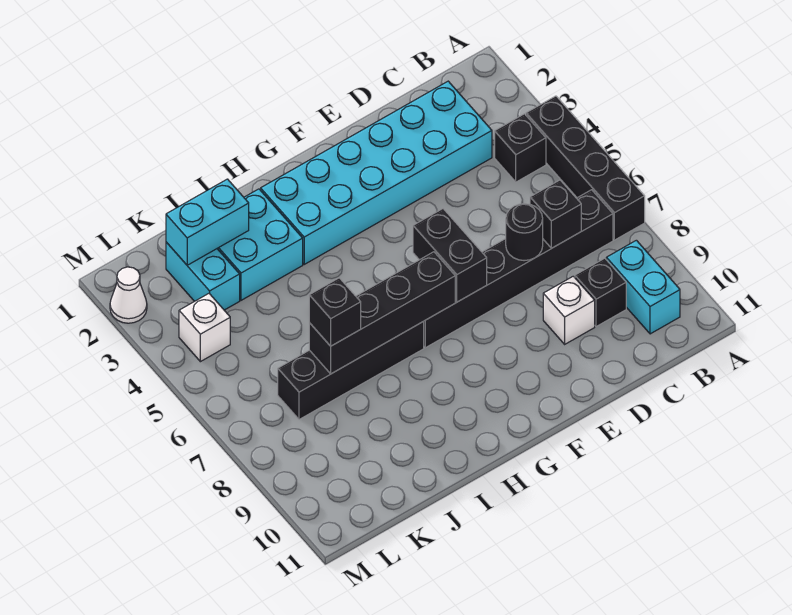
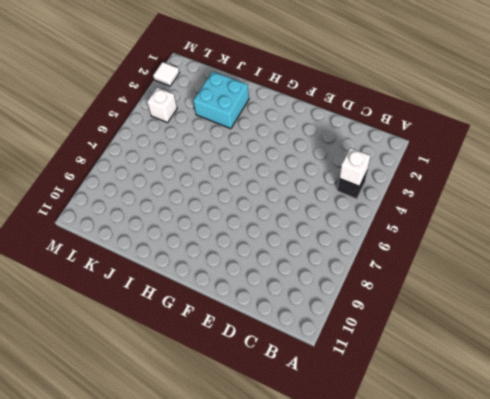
white 1x1 brick [339,148,370,186] -> white 1x1 brick moved to [543,276,595,344]
white 1x1 tile [153,62,179,86] -> white 1x1 cone [110,267,147,323]
none -> black 1x4 brick [526,96,645,240]
none -> black 1x6 brick [424,190,613,348]
none -> cyan 1x2 brick [606,240,680,334]

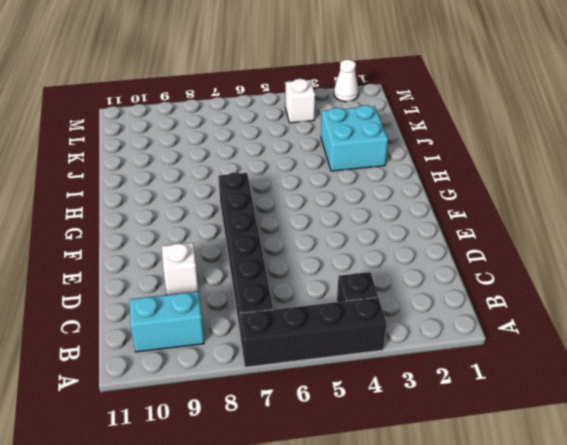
none -> cyan 2x6 brick [261,81,492,264]
none -> black 1x1 brick [575,258,626,327]
none -> black 1x4 brick [278,321,424,419]

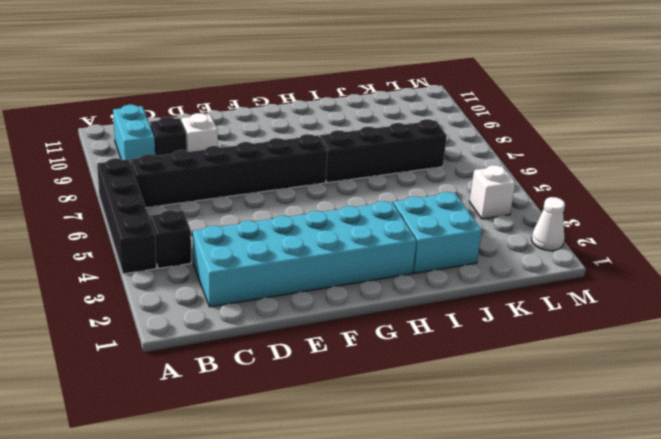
none -> cyan 1x2 brick [166,242,240,310]
none -> black 1x1 brick [530,180,581,248]
none -> black 1x1 round brick [506,204,543,261]

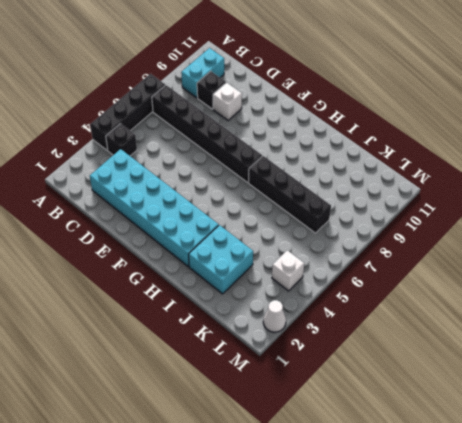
none -> cyan 1x2 brick [166,242,240,310]
none -> black 1x1 brick [530,180,581,248]
none -> black 1x1 round brick [506,204,543,261]

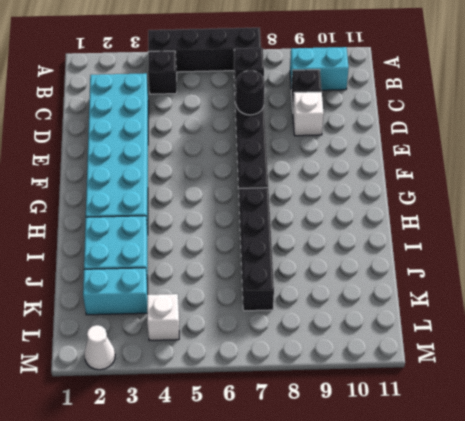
none -> black 1x2 brick [413,209,487,302]
none -> black 1x4 brick [309,252,455,374]
none -> cyan 1x2 brick [166,179,249,265]

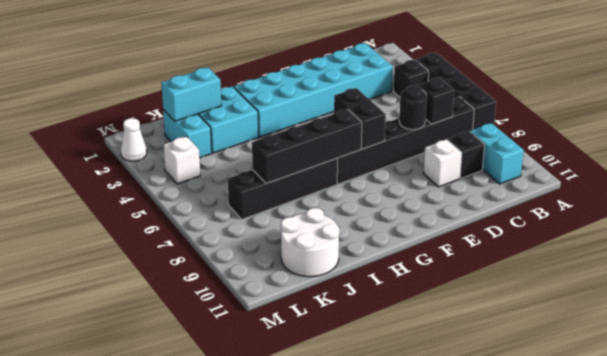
white 2x2 round brick [281,208,340,277] -> none
none -> black 1x1 brick [309,278,361,346]

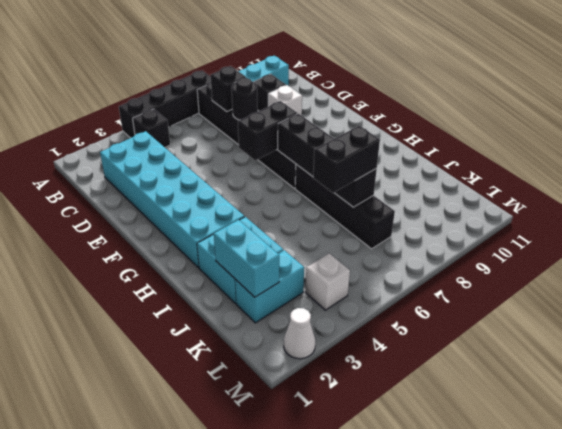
black 1x2 brick [313,126,380,193] -> black 1x1 brick [309,278,361,346]

